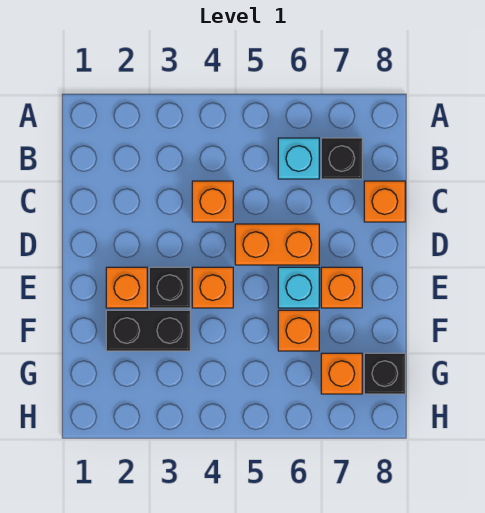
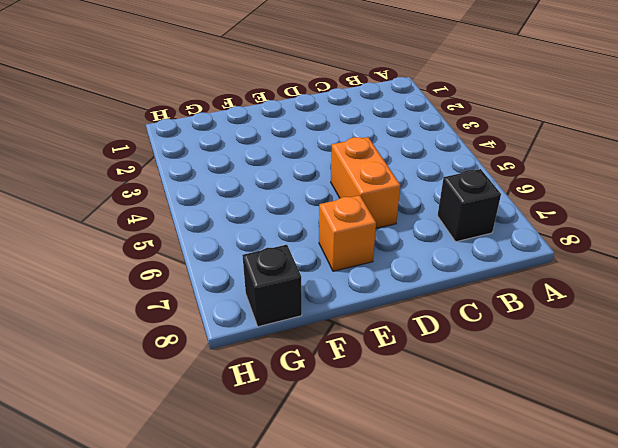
none -> cyan 1x1 brick [278,138,319,179]
none -> orange 1x1 brick [192,181,233,222]
none -> orange 1x1 brick [364,181,405,222]

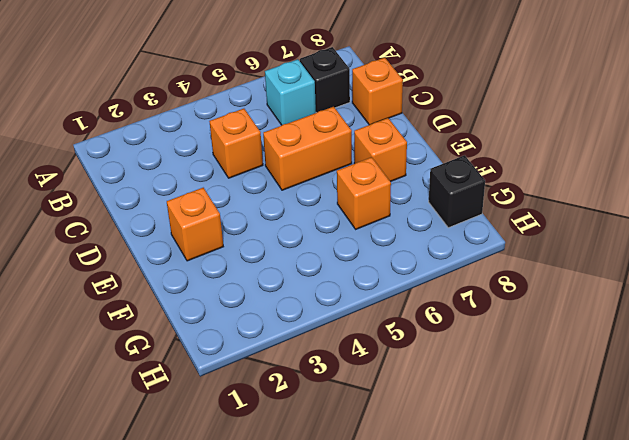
none -> black 1x1 brick [149,267,190,308]
none -> orange 1x1 brick [192,267,233,308]
none -> cyan 1x1 brick [278,267,319,308]

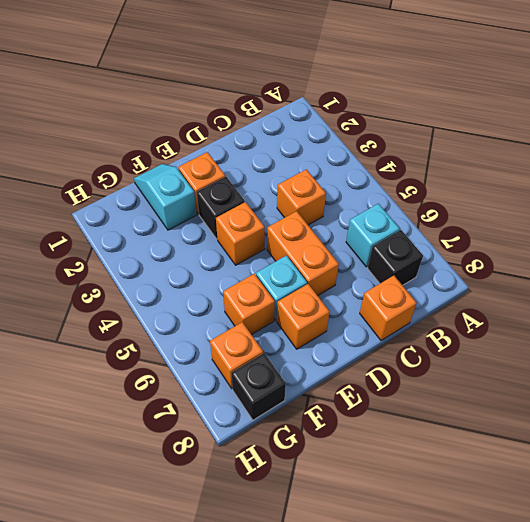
cyan 1x2 slope [134,164,197,230] -> black 1x2 brick [106,310,190,351]

